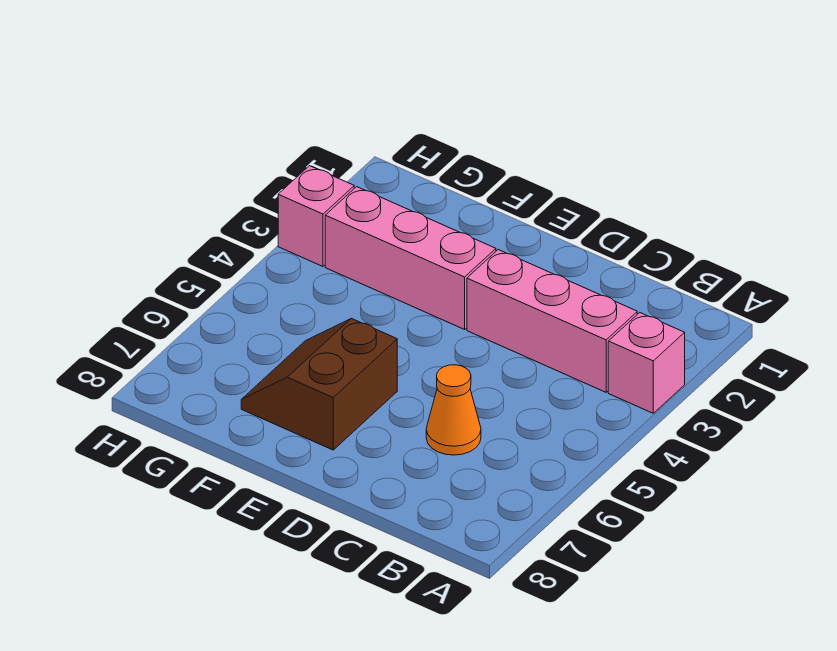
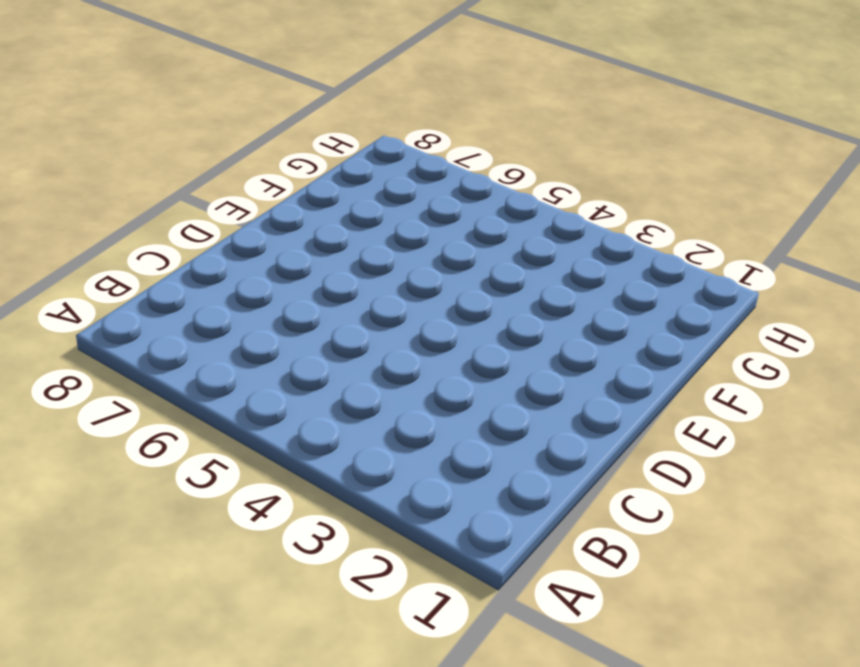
none -> pink 1x1 brick [608,313,685,413]
none -> pink 1x3 brick [467,250,637,392]

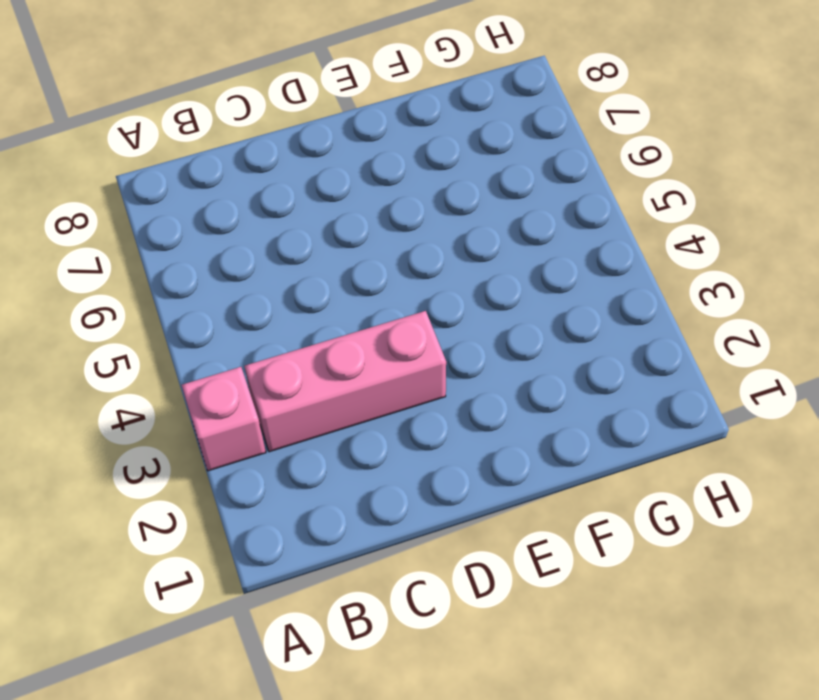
none -> orange 1x1 cone [426,365,481,455]
none -> pink 1x3 brick [325,187,496,329]

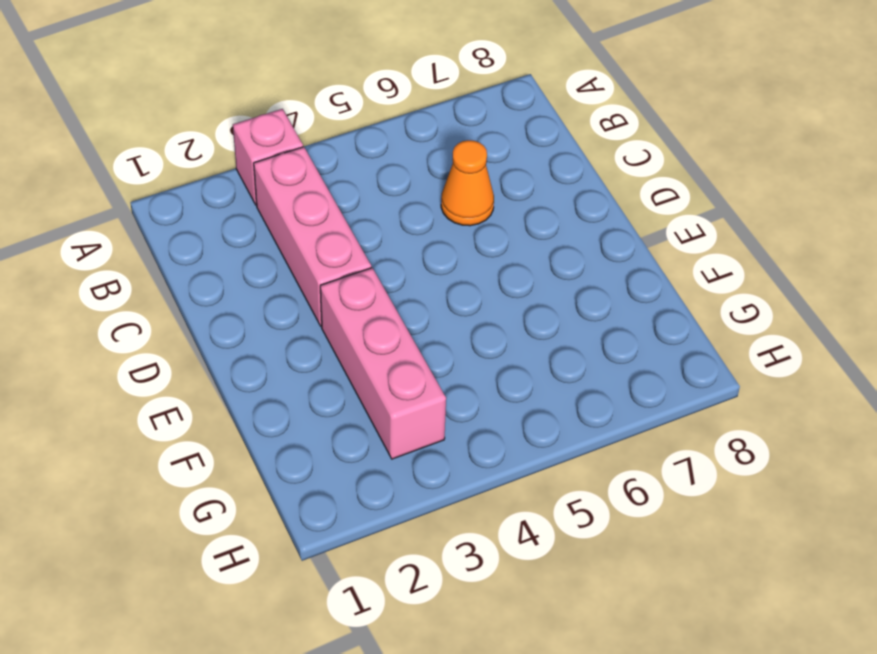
none -> brown 2x2 slope [241,318,397,450]
none -> pink 1x1 brick [278,166,354,266]

